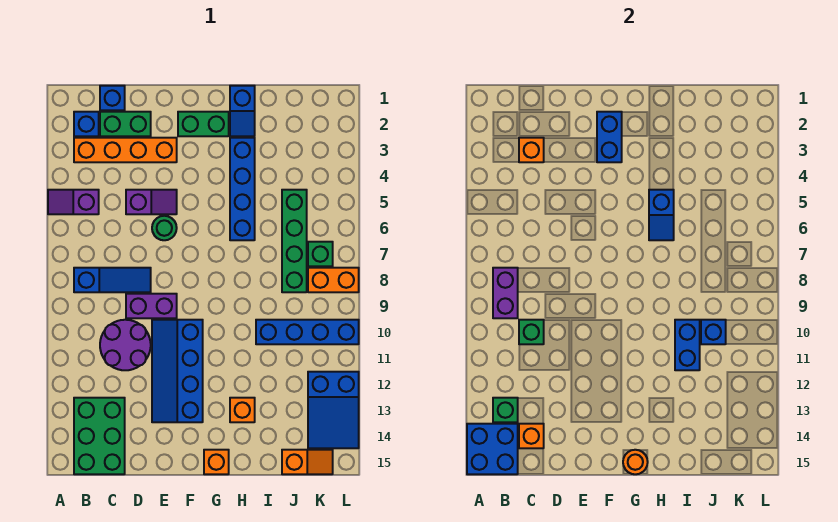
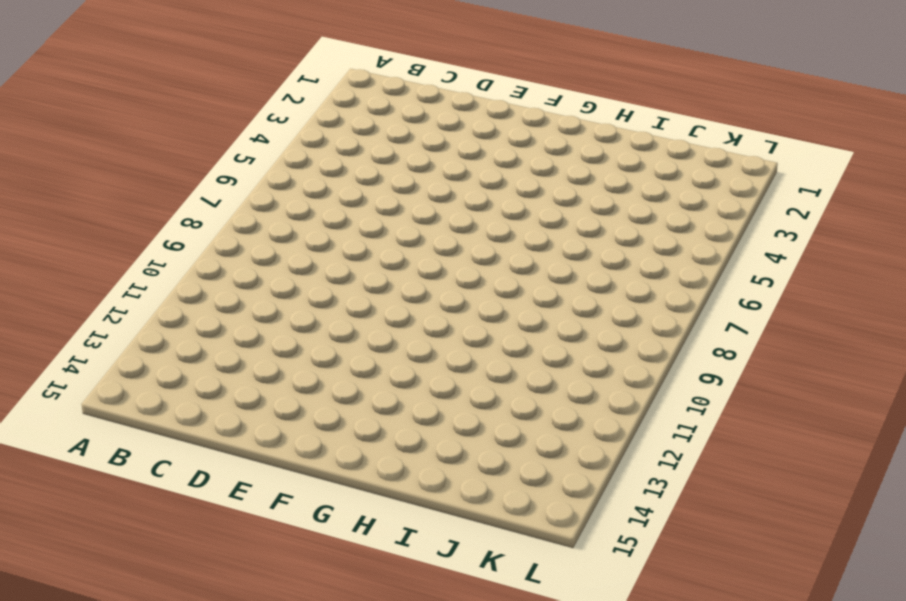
none -> purple 1x2 slope [48,190,99,214]
none -> blue 1x1 brick [74,112,99,136]
none -> orange 1x4 brick [74,138,177,162]
none -> blue 1x3 slope [74,268,151,292]

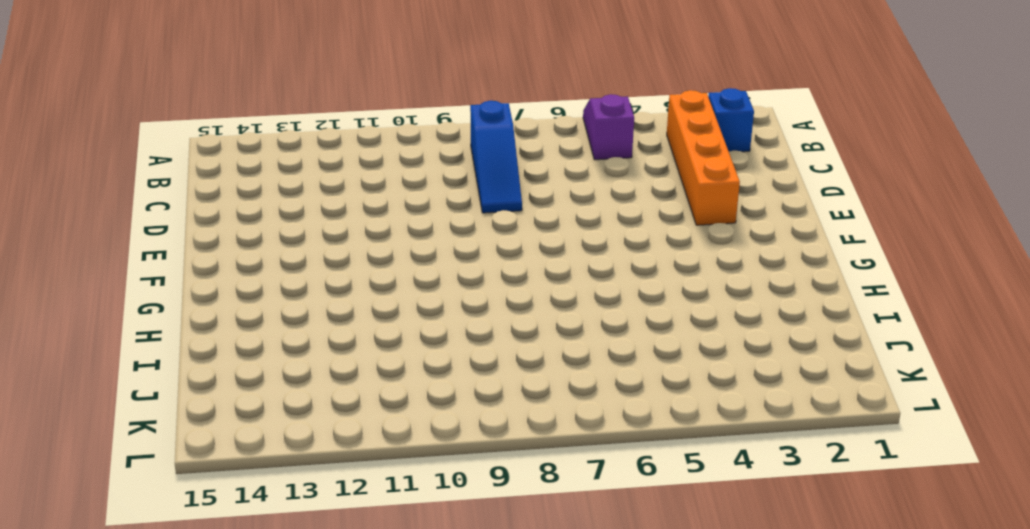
none -> green 2x3 brick [74,398,125,474]
none -> blue 1x1 brick [100,86,125,110]
none -> green 1x2 brick [100,112,151,136]
none -> purple 2x2 round brick [100,320,151,370]

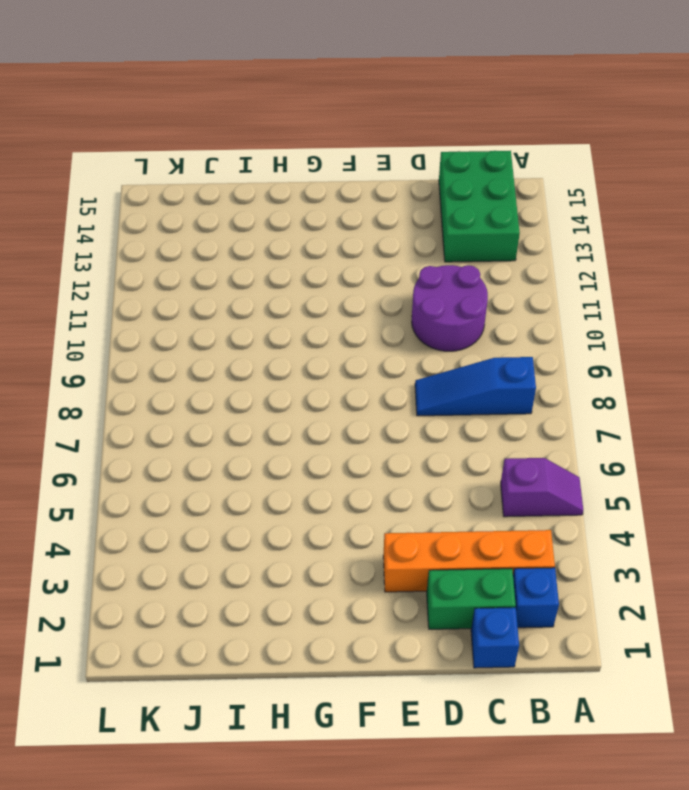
none -> purple 1x2 slope [126,190,177,214]
none -> purple 1x2 brick [126,294,177,318]
none -> green 1x1 round brick [152,216,177,240]
none -> blue 2x4 slope [152,320,203,422]

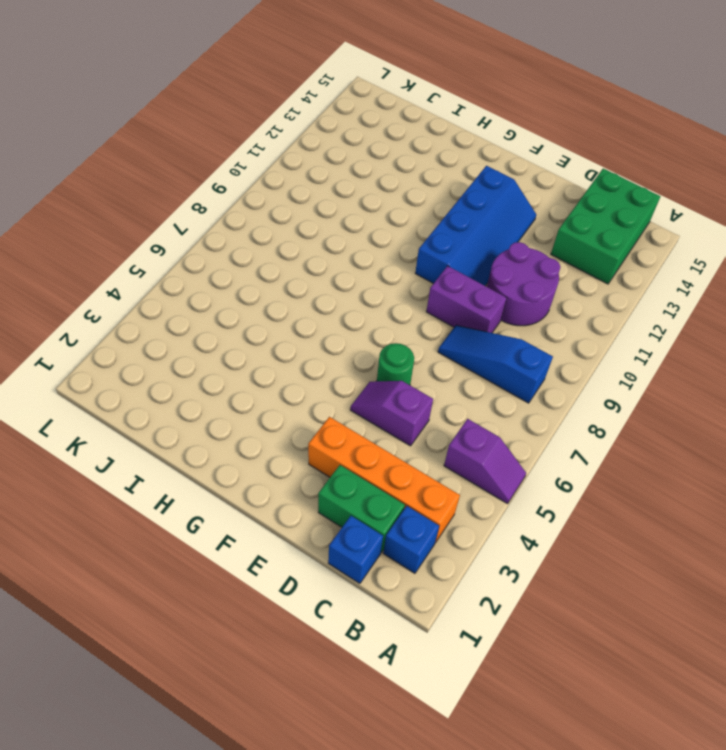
none -> green 1x2 brick [178,112,229,136]
none -> orange 1x1 brick [204,450,229,474]
none -> blue 1x2 slope [230,86,255,136]
none -> blue 1x4 brick [230,138,255,240]

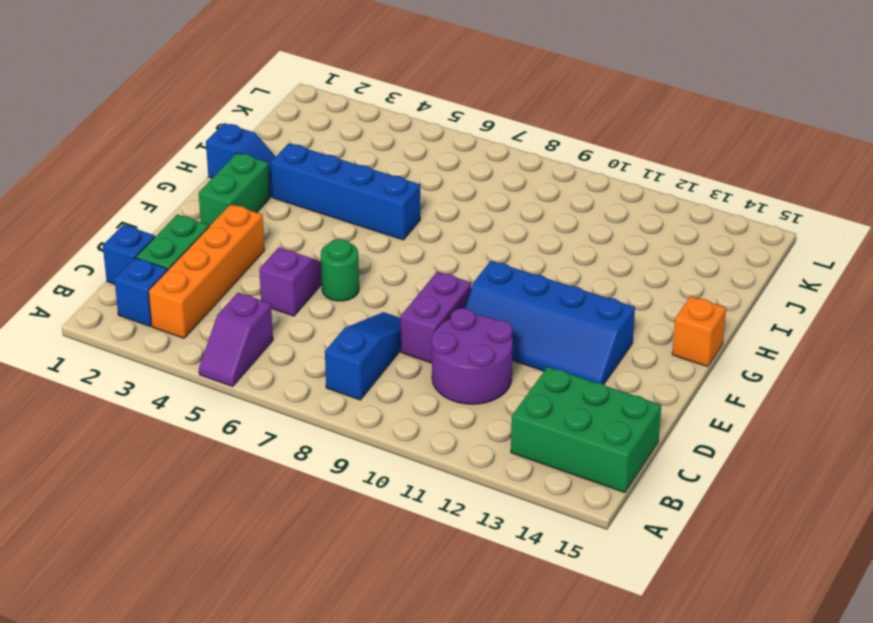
none -> orange 1x1 brick [230,398,255,422]
none -> blue 1x4 brick [256,320,359,344]
none -> green 1x4 brick [282,190,307,292]
none -> orange 1x2 slope [282,450,333,474]

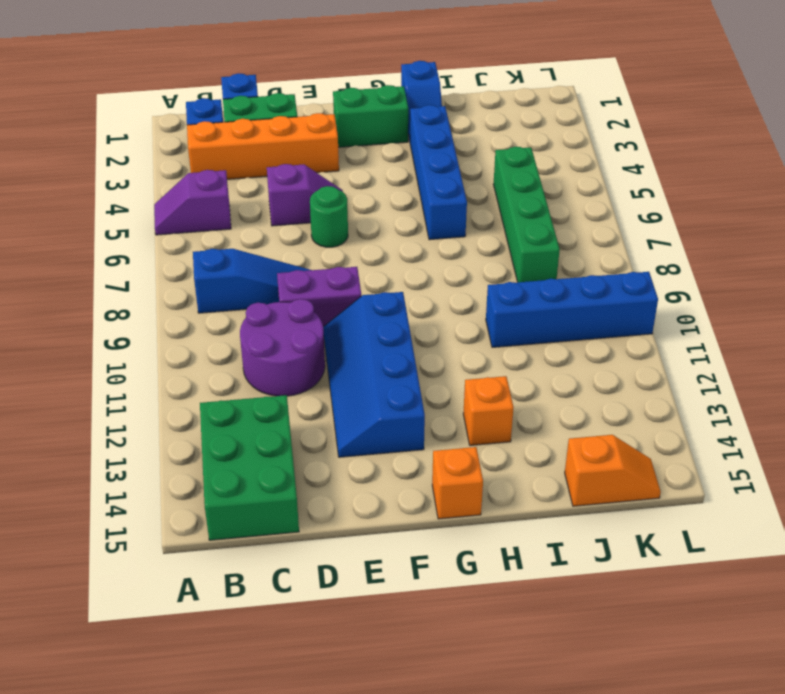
none -> green 1x1 brick [308,242,333,266]
none -> orange 1x2 brick [308,268,359,292]
none -> blue 2x3 slope [308,372,359,448]
none -> blue 2x2 brick [467,424,518,474]

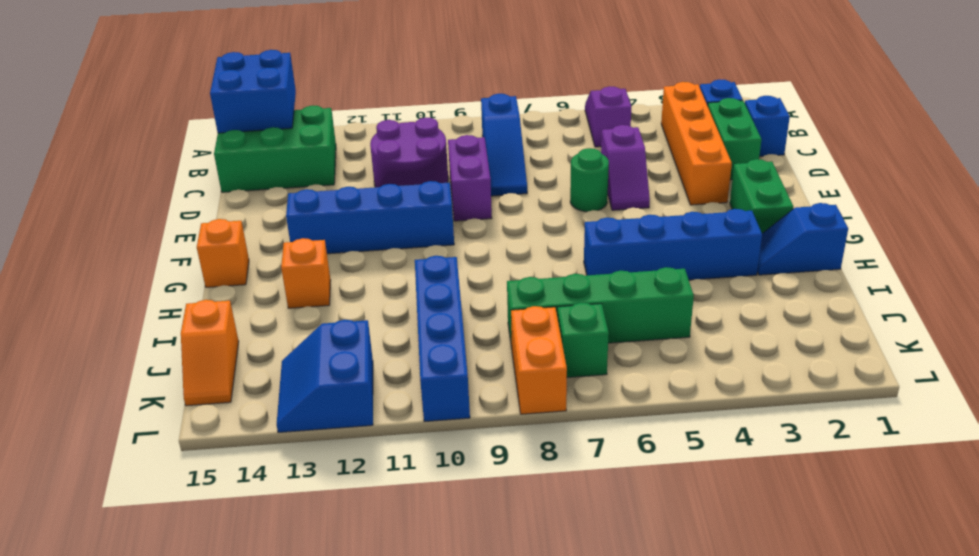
blue 2x2 slope [277,320,373,432] -> blue 2x3 slope [308,372,359,448]
none -> purple 1x2 brick [493,268,518,318]
none -> green 1x1 brick [493,398,518,422]
none -> orange 1x1 brick [519,138,544,162]
none -> green 1x1 brick [519,320,544,344]

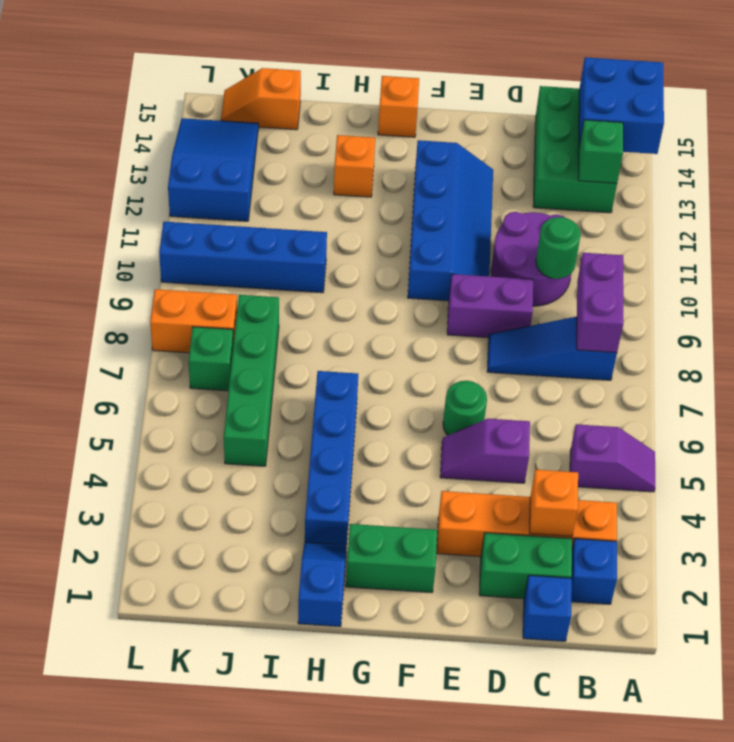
green 1x1 round brick [536,217,581,279] -> green 1x1 brick [519,320,544,344]
none -> orange 1x1 brick [519,424,544,448]
none -> blue 1x2 brick [597,112,622,162]
none -> orange 1x1 round brick [623,450,648,474]
none -> blue 1x2 slope [649,190,674,240]

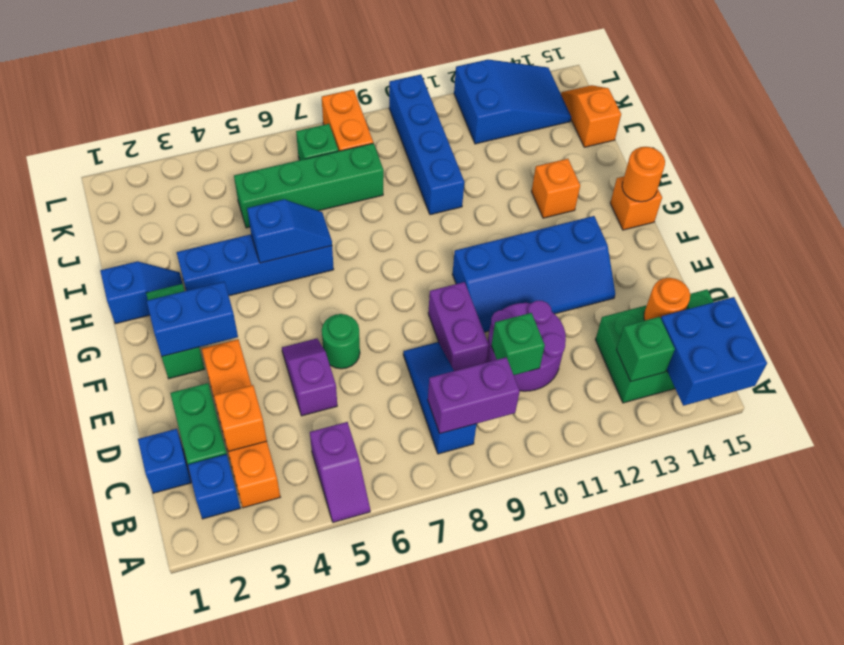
orange 1x1 round brick [644,278,690,320] -> orange 1x1 brick [519,424,544,448]
none -> blue 1x2 brick [675,320,700,370]
none -> blue 1x1 brick [701,320,726,344]

